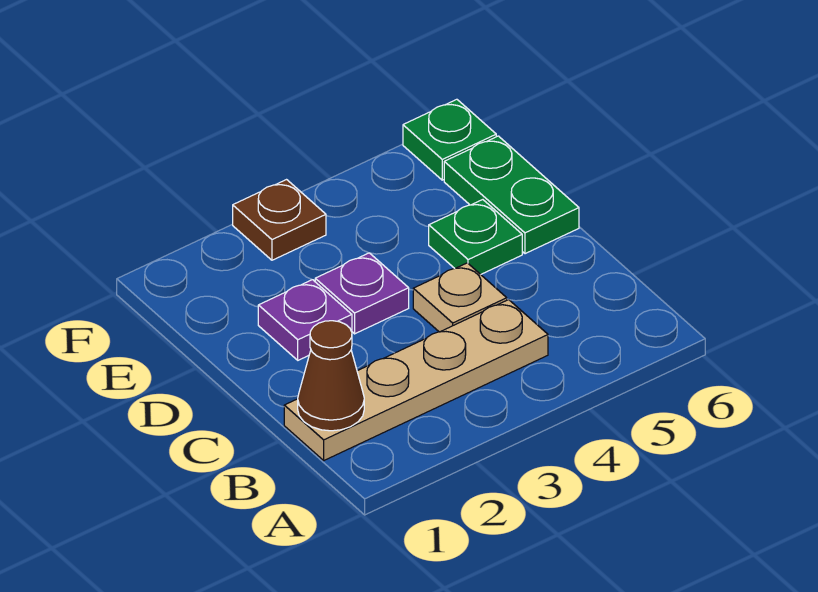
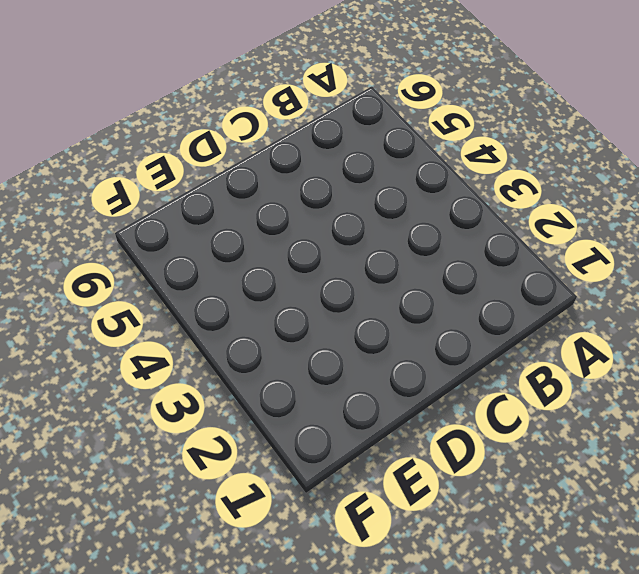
none -> tan 1x4 plate [284,300,548,460]
none -> tan 1x1 plate [413,263,507,332]

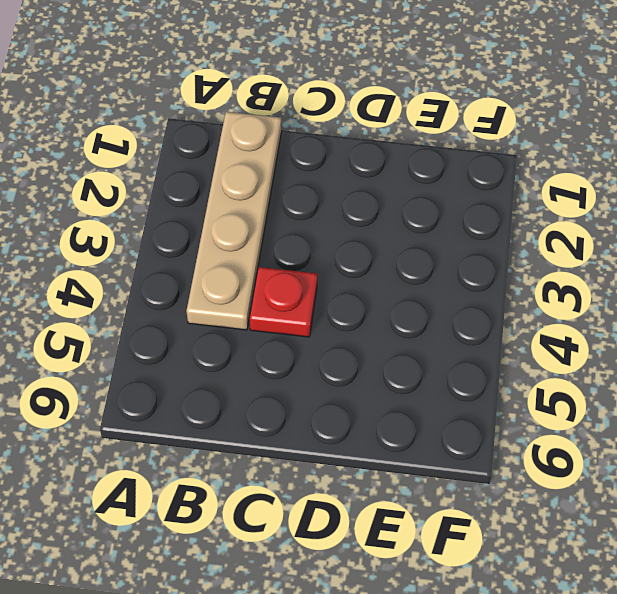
red 1x1 plate [249,267,317,337] -> tan 1x1 plate [413,263,507,332]
none -> purple 1x1 plate [258,280,352,360]
none -> purple 1x1 plate [315,253,409,334]

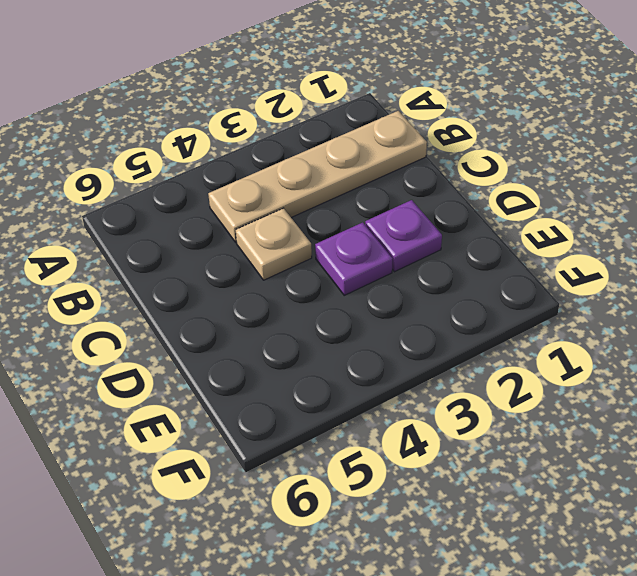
none -> green 1x1 plate [429,200,522,274]
none -> green 1x2 plate [444,136,579,254]

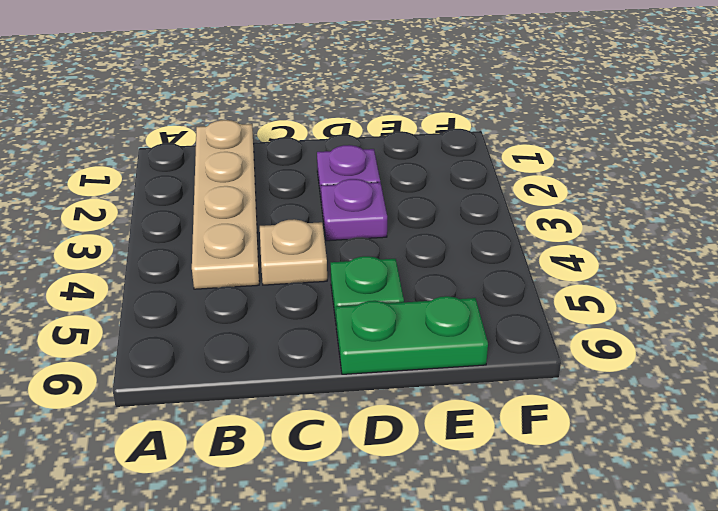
none -> brown 1x1 plate [233,180,326,260]
none -> green 1x1 plate [403,99,496,180]

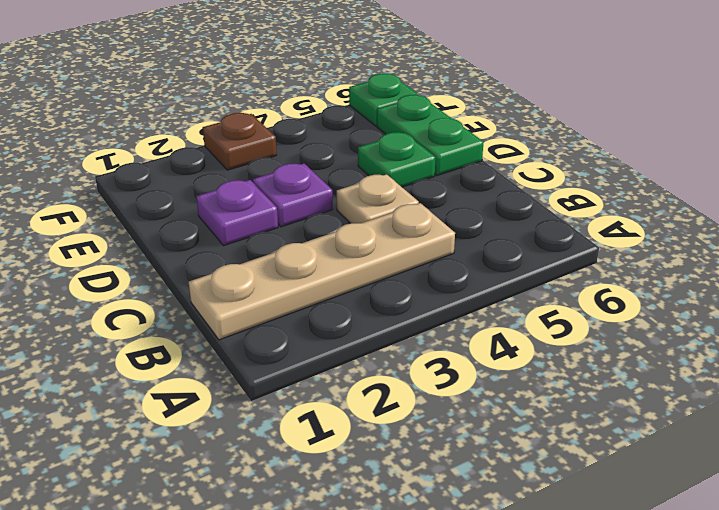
none -> brown 1x1 cone [298,321,364,431]

